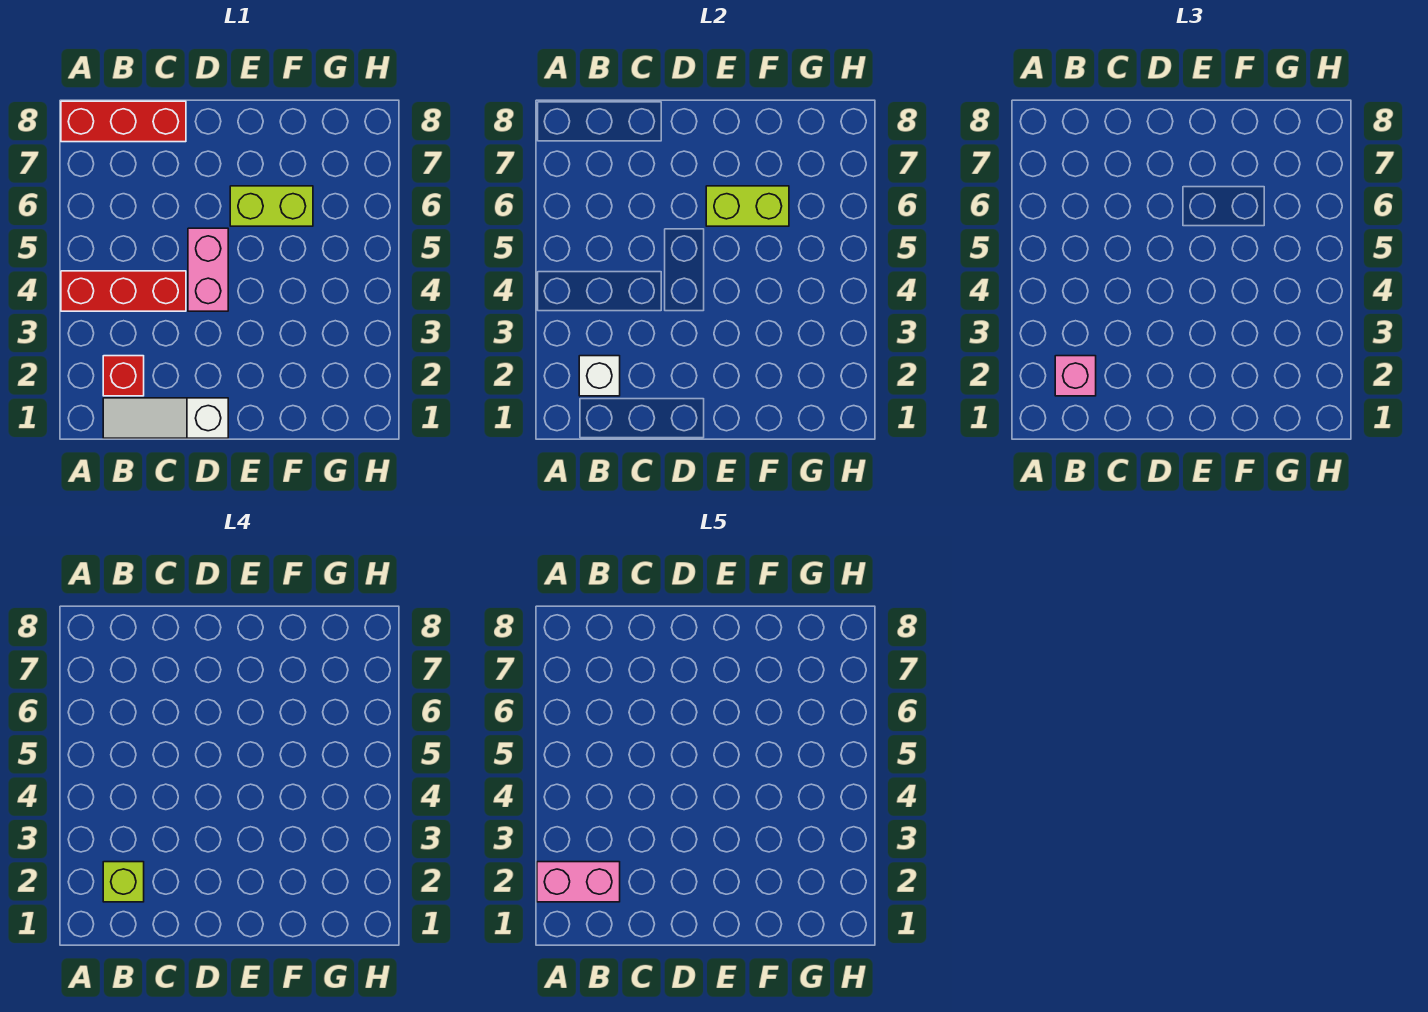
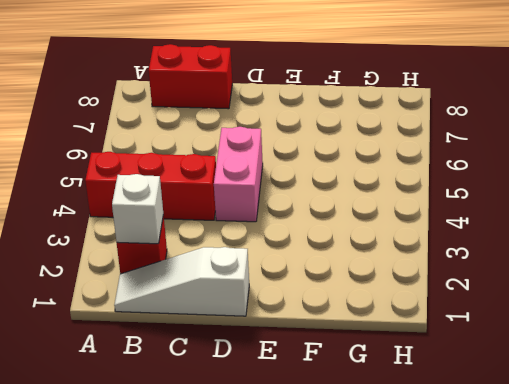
red 1x2 brick [149,44,232,109] -> red 1x3 brick [61,101,186,142]
none -> lime 1x2 brick [230,186,313,226]
none -> lime 1x2 brick [706,186,789,226]

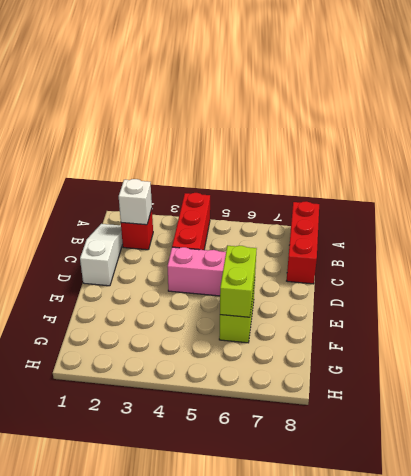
none -> pink 1x1 brick [1055,356,1096,396]
none -> lime 1x1 brick [103,862,144,902]

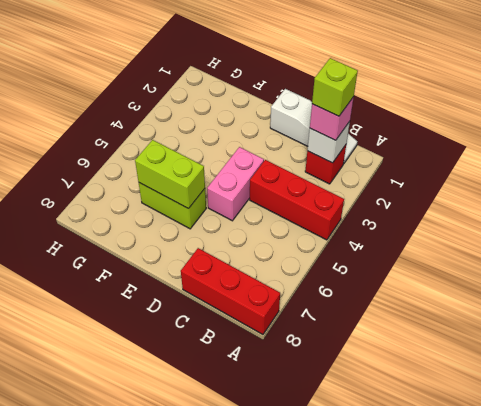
none -> pink 1x2 brick [537,862,620,902]

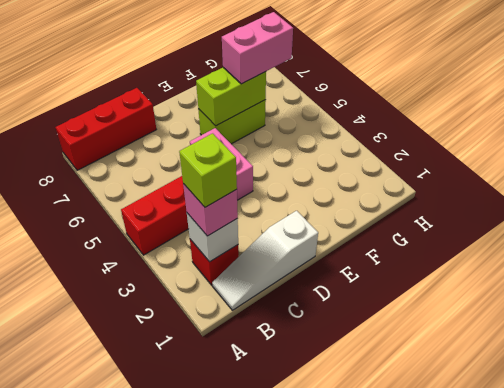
pink 1x2 brick [222,12,293,84] -> pink 1x2 brick moved to [537,862,620,902]

